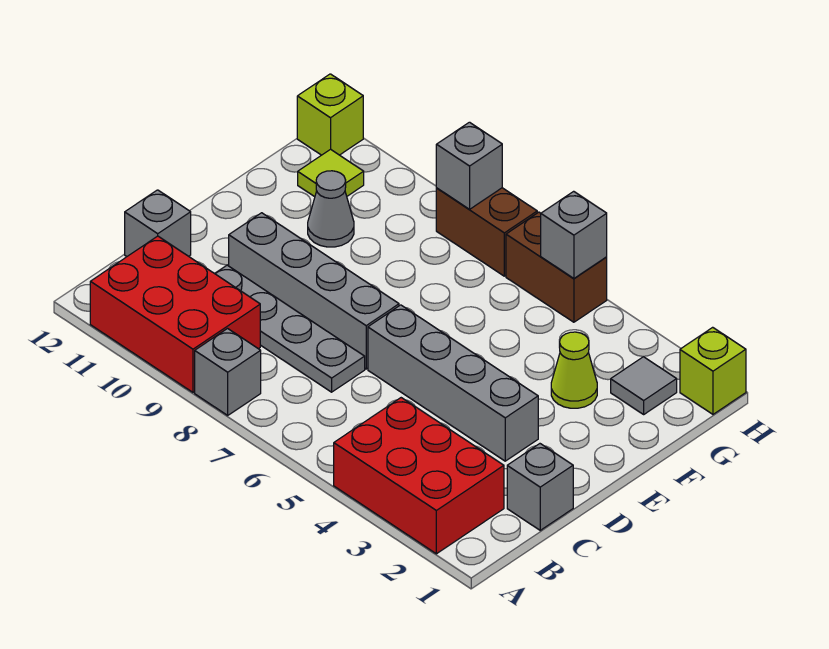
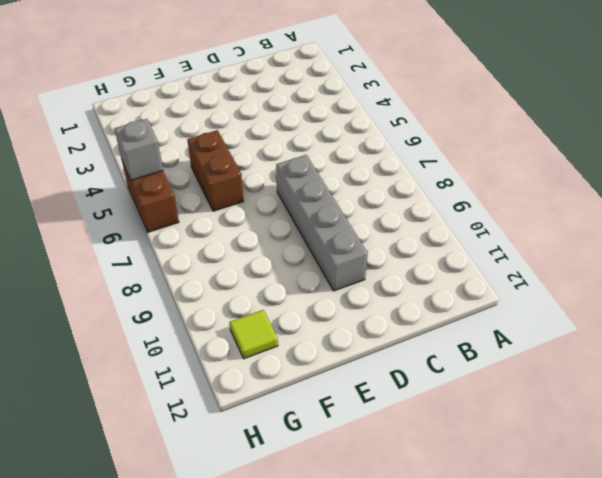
brown 1x2 brick [187,130,244,211] -> brown 1x2 brick moved to [436,188,537,276]
none -> red 2x3 brick [334,398,504,554]
none -> grey 1x1 brick [195,329,261,415]
none -> red 2x3 brick [90,236,260,392]

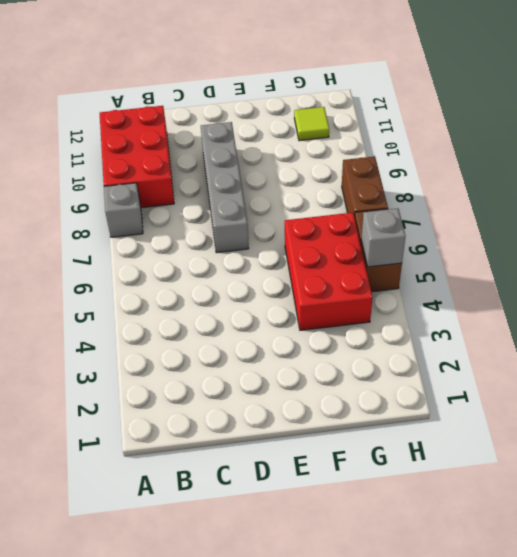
red 2x3 brick [285,213,373,330] -> red 2x3 brick moved to [334,398,504,554]
none -> grey 1x1 brick [507,444,573,530]
none -> grey 1x4 plate [215,265,365,392]
none -> grey 1x1 brick [125,190,191,256]

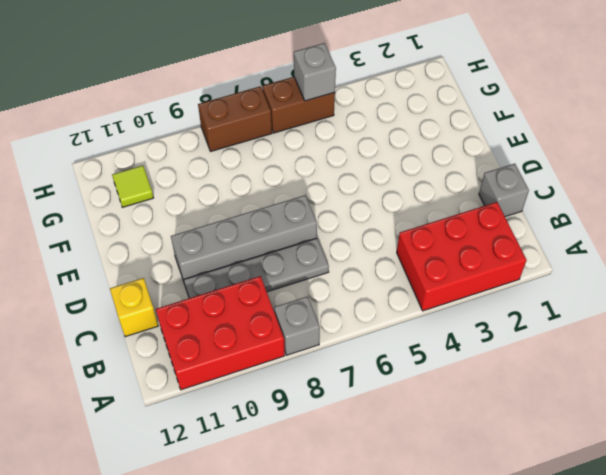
yellow 1x1 brick [110,278,158,337] -> grey 1x1 brick [125,190,191,256]
none -> grey 1x4 brick [368,305,538,461]
none -> lime 1x1 cone [551,332,597,408]
none -> grey 1x1 cone [308,171,354,247]

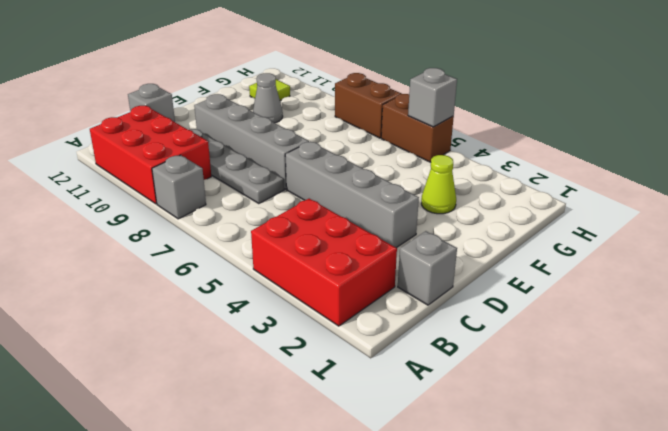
none -> grey 1x1 tile [611,357,677,414]
none -> lime 1x1 brick [680,327,746,414]
none -> lime 1x1 brick [297,74,363,155]

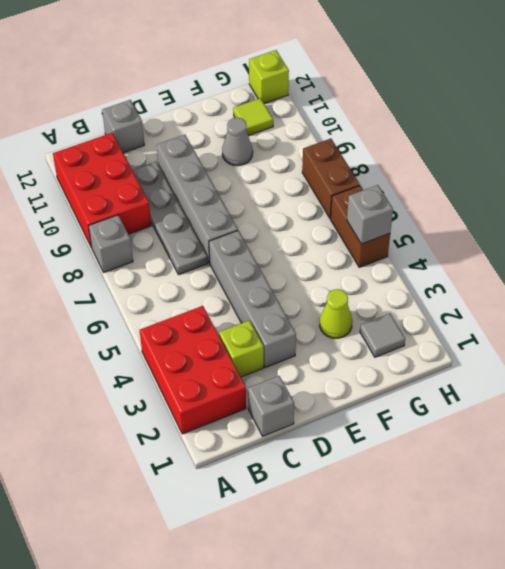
lime 1x1 brick [219,320,264,377] -> lime 1x1 brick moved to [680,327,746,414]
none -> grey 1x1 brick [436,122,502,209]

